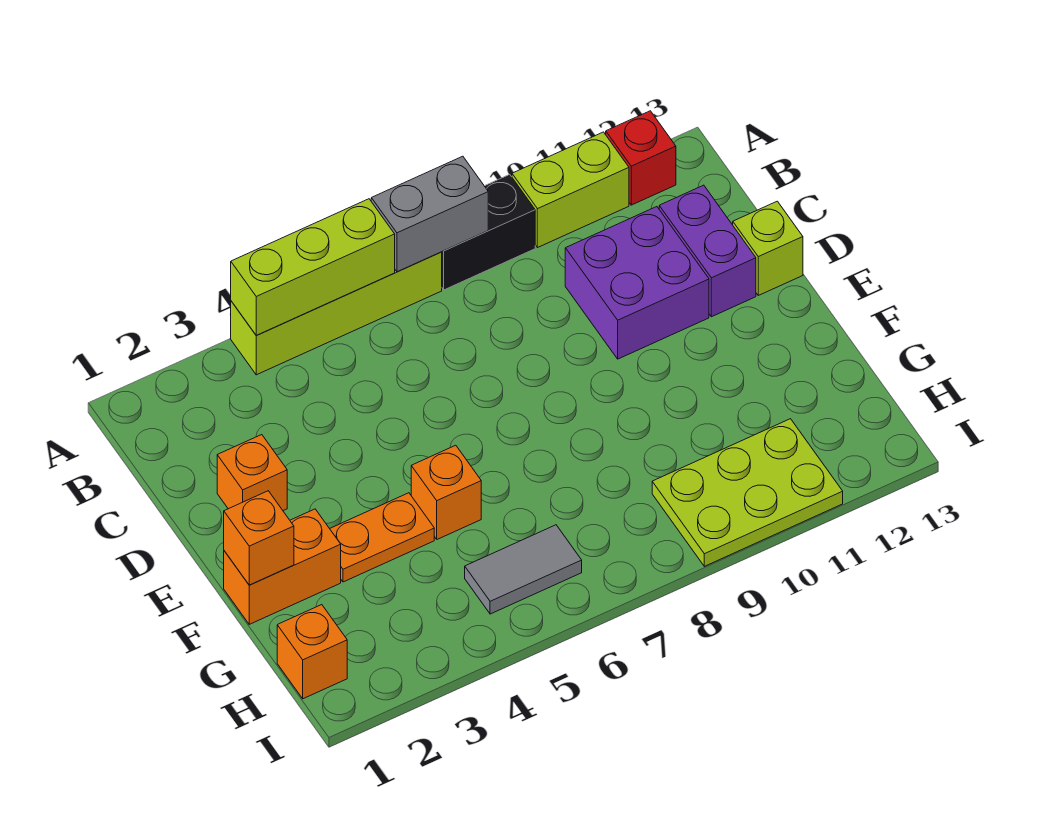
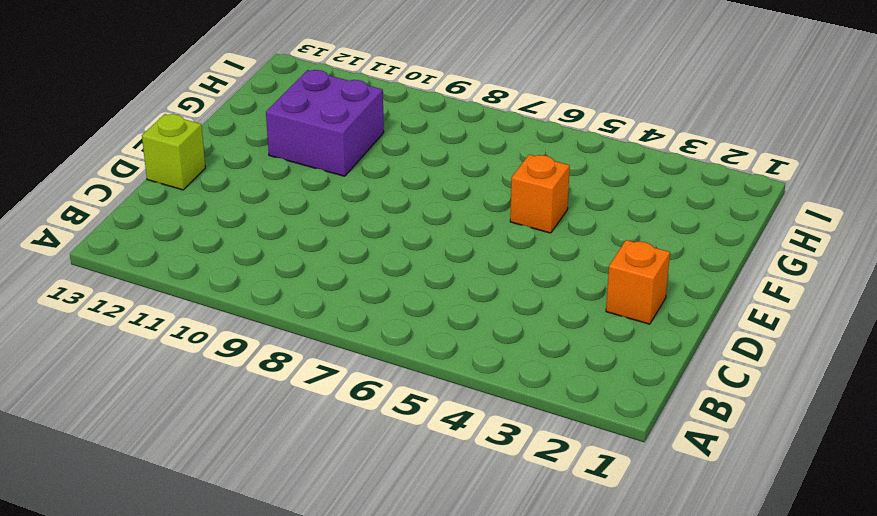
purple 2x2 brick [266,70,384,176] -> purple 2x2 brick moved to [565,207,709,359]
none -> lime 1x4 brick [231,252,442,375]
none -> black 1x2 brick [442,174,535,290]
none -> lime 1x2 brick [512,132,629,248]

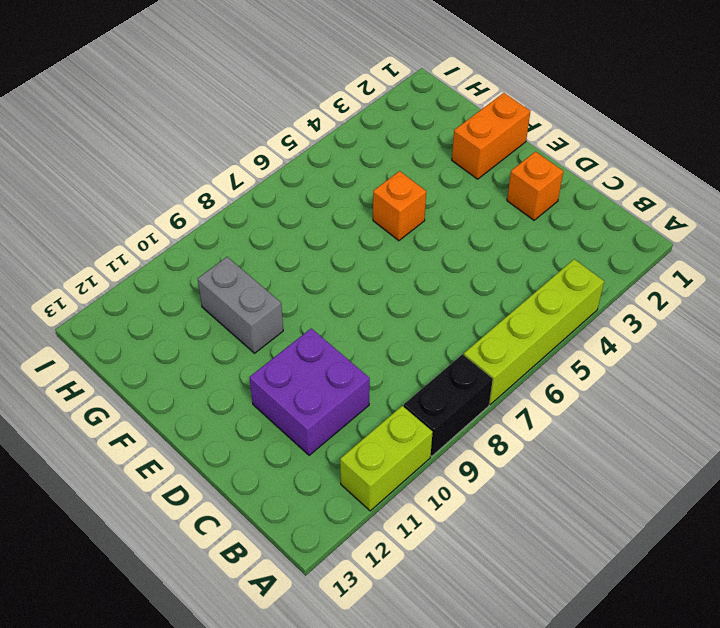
grey 1x2 brick [198,257,283,353] -> grey 1x2 brick turned to [371,156,488,272]
none -> red 1x1 brick [606,111,676,205]
none -> purple 1x2 brick [659,185,756,317]
none -> lime 1x1 brick [733,201,803,295]

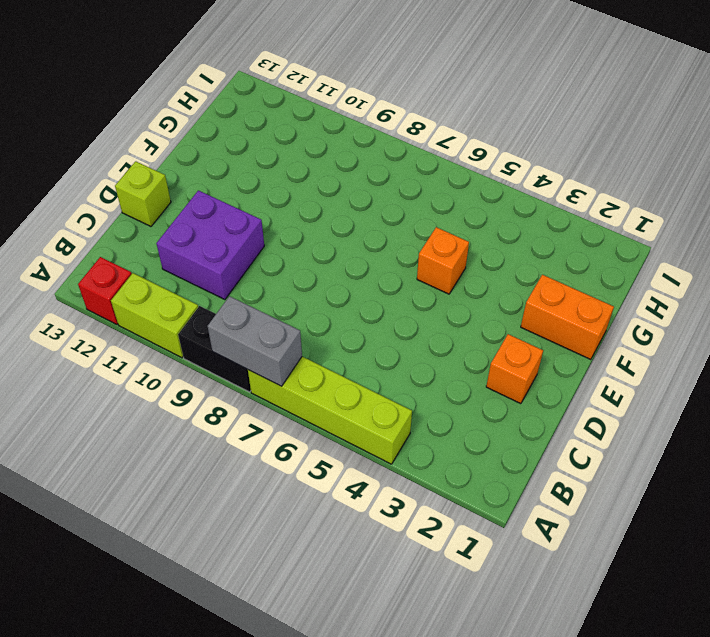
none -> purple 1x2 brick [659,185,756,317]
none -> orange 1x2 plate [330,493,434,582]
none -> orange 1x1 brick [277,605,347,699]

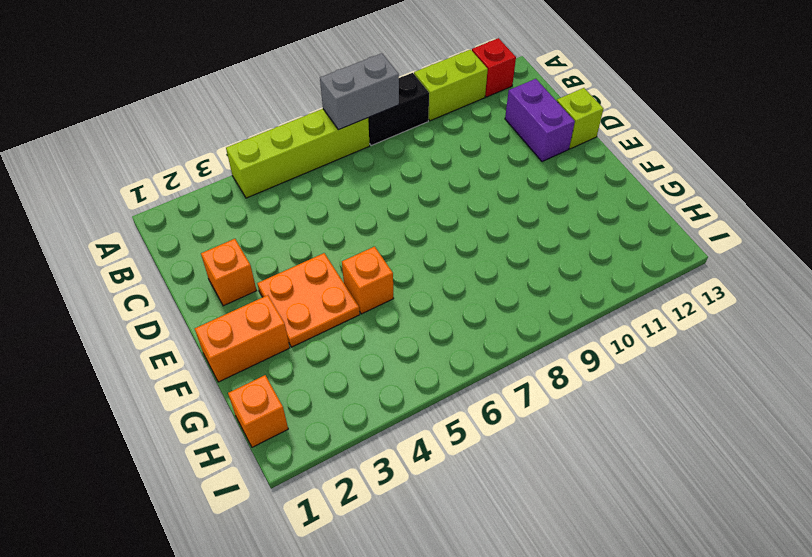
orange 2x2 plate [257,253,360,347] -> orange 1x2 plate [330,493,434,582]
none -> purple 2x2 brick [565,207,709,359]
none -> grey 1x2 tile [465,525,582,614]
none -> lime 2x3 plate [652,419,843,566]

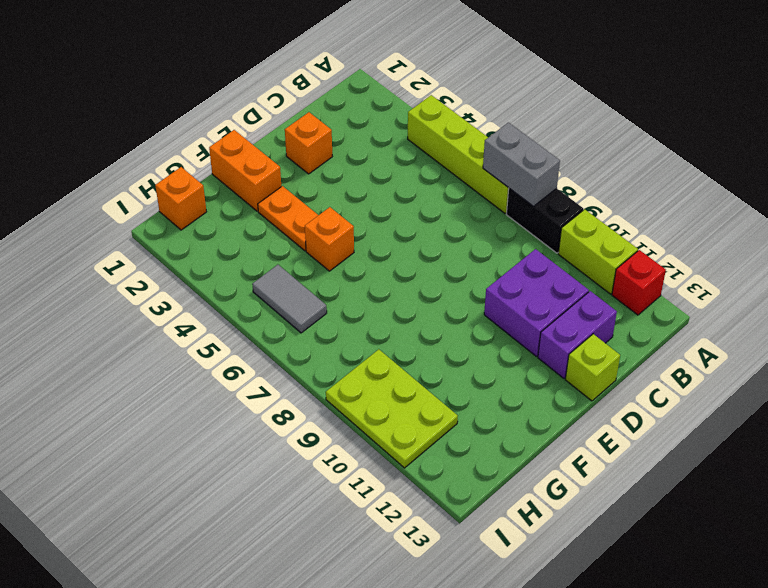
none -> lime 1x3 brick [231,199,395,335]
none -> orange 1x1 brick [224,491,294,585]

